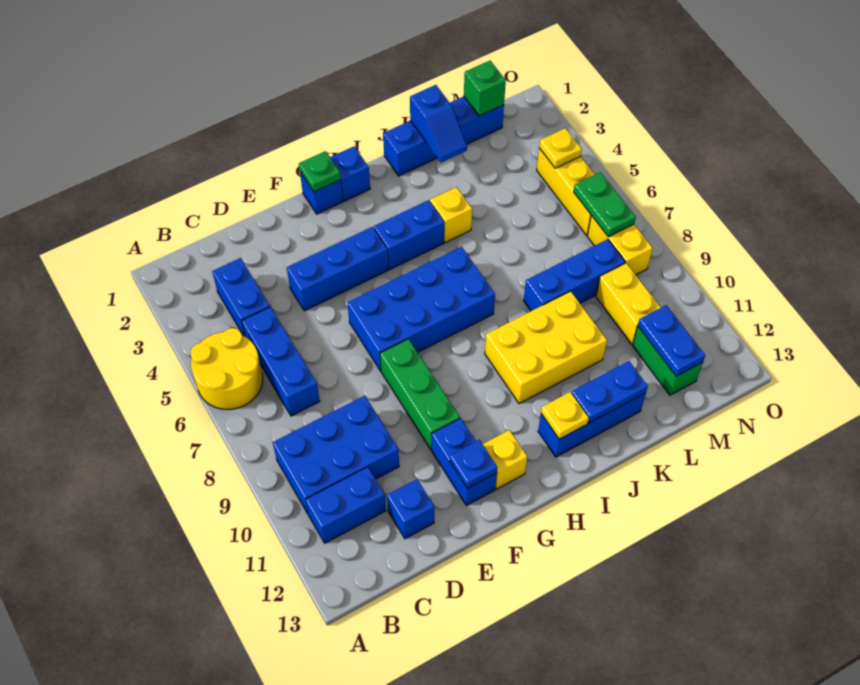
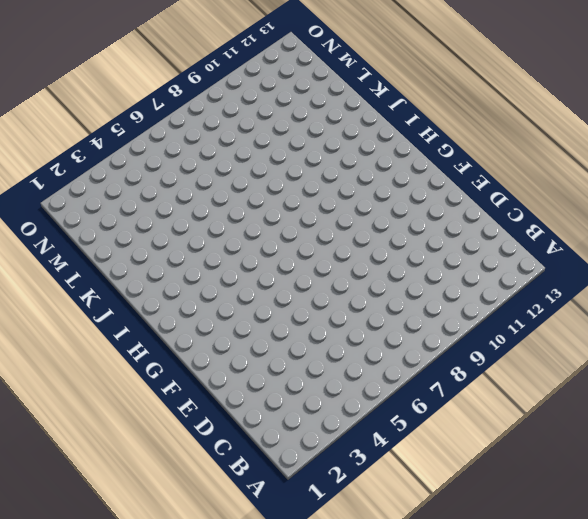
none -> yellow 2x2 round brick [190,328,263,409]
none -> blue 2x3 brick [273,395,399,514]
none -> blue 1x2 brick [306,467,386,543]
none -> blue 1x2 brick [212,258,270,336]

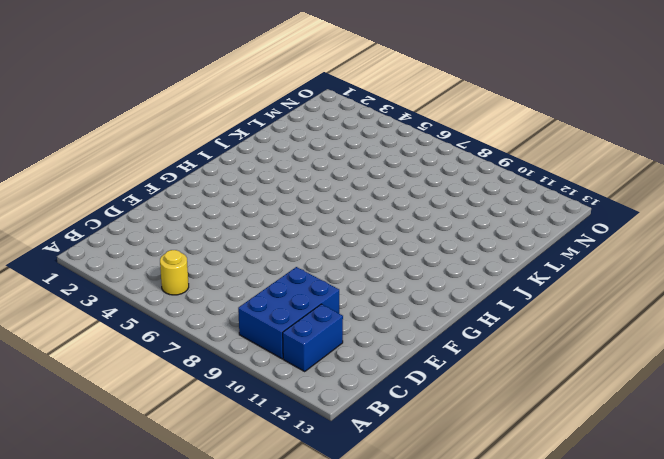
yellow 1x1 round brick [160,250,189,295] -> yellow 2x2 round brick [190,328,263,409]
none -> blue 1x2 brick [212,258,270,336]
none -> blue 1x3 brick [242,307,320,416]
none -> blue 1x1 brick [387,479,434,539]
none -> blue 1x3 brick [287,227,388,311]

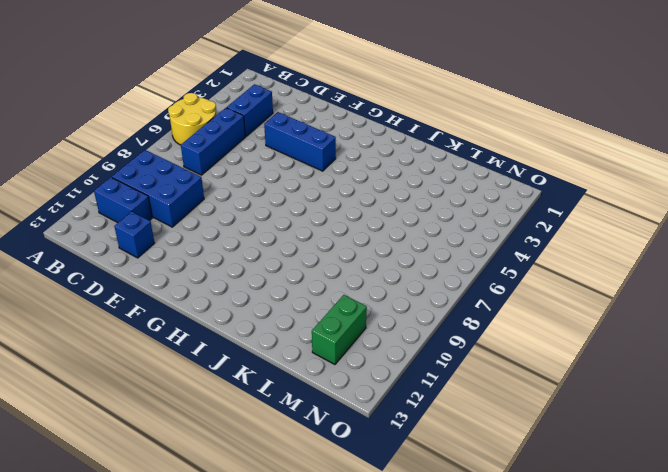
none -> blue 2x4 brick [347,247,495,371]
none -> green 1x3 brick [380,339,460,450]
none -> blue 1x2 brick [432,418,497,505]
none -> blue 1x1 brick [300,172,343,214]

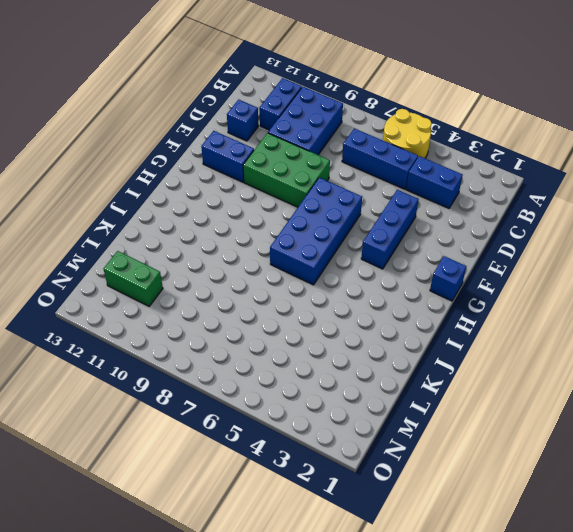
green 2x3 brick [243,133,330,207] -> green 1x3 brick [380,339,460,450]
none -> yellow 1x1 brick [483,430,527,489]
none -> blue 1x1 brick [330,147,370,201]
none -> blue 1x2 brick [374,200,444,269]
none -> yellow 2x3 brick [485,291,607,404]

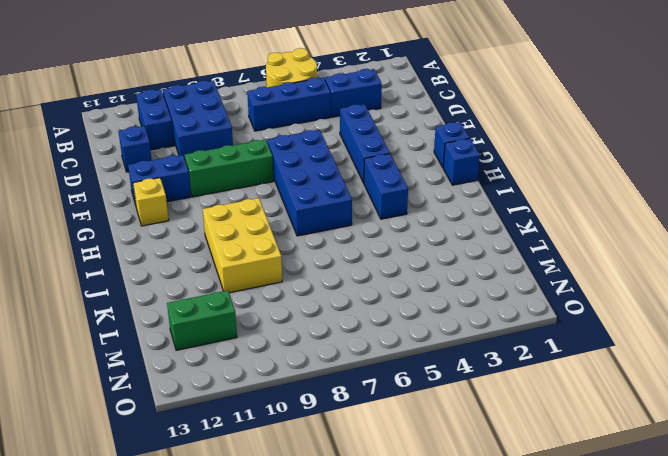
none -> blue 1x3 brick [538,393,646,457]
none -> blue 1x4 brick [383,97,504,176]
none -> yellow 1x1 brick [430,187,472,243]
none -> blue 1x3 brick [524,239,625,311]

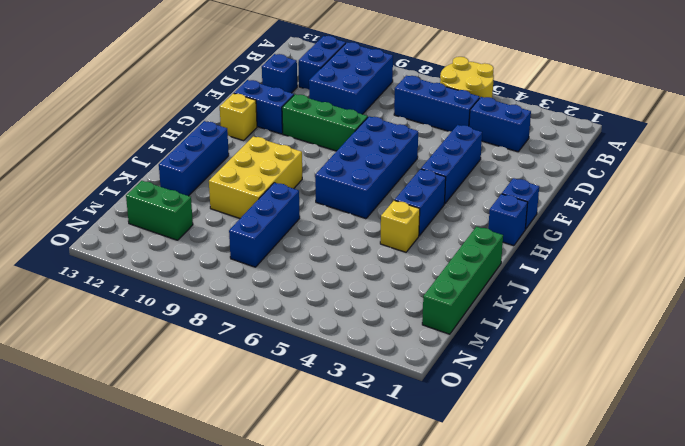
green 1x4 brick [422,227,503,334] -> blue 1x4 brick [383,97,504,176]
none -> yellow 1x2 brick [596,263,661,344]
none -> yellow 1x3 brick [537,148,595,235]
none -> yellow 1x2 brick [587,215,653,275]
none -> blue 1x1 plate [450,440,497,489]

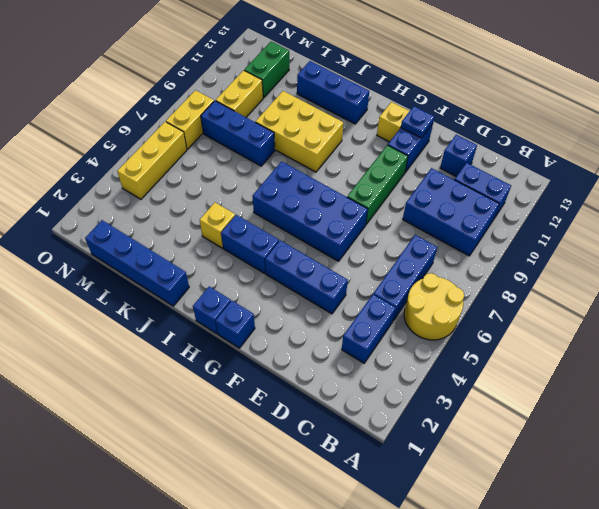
none -> green 1x1 plate [299,151,341,192]
none -> yellow 1x1 plate [541,392,589,439]
none -> blue 1x2 plate [572,361,648,423]
none -> blue 1x2 slope [410,85,467,162]

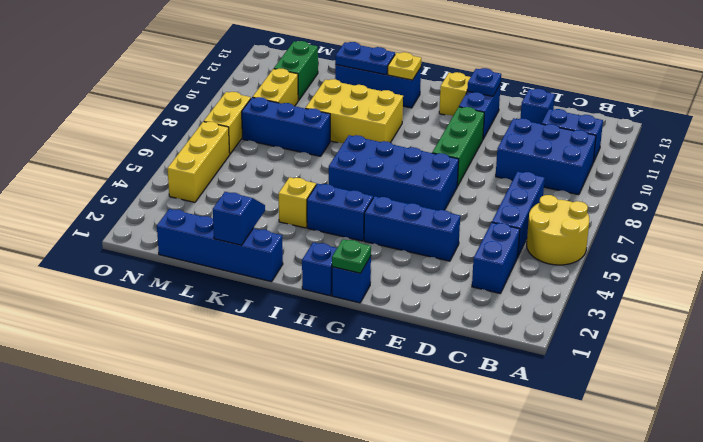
none -> green 1x1 brick [464,61,506,116]
none -> blue 1x2 plate [638,305,705,376]
none -> yellow 1x1 plate [539,128,582,168]
none -> green 1x2 plate [574,172,636,237]

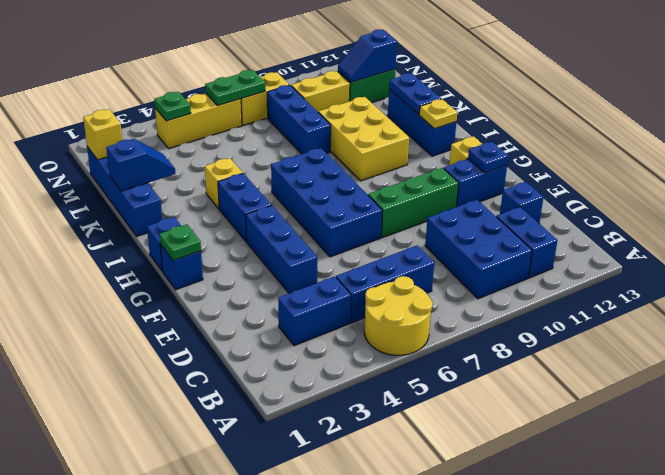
yellow 1x1 brick [83,109,122,160] -> green 1x1 brick [464,61,506,116]
blue 1x2 slope [338,29,397,82] -> blue 1x2 plate [638,305,705,376]
green 1x1 plate [154,92,191,121] -> yellow 1x1 plate [539,128,582,168]

